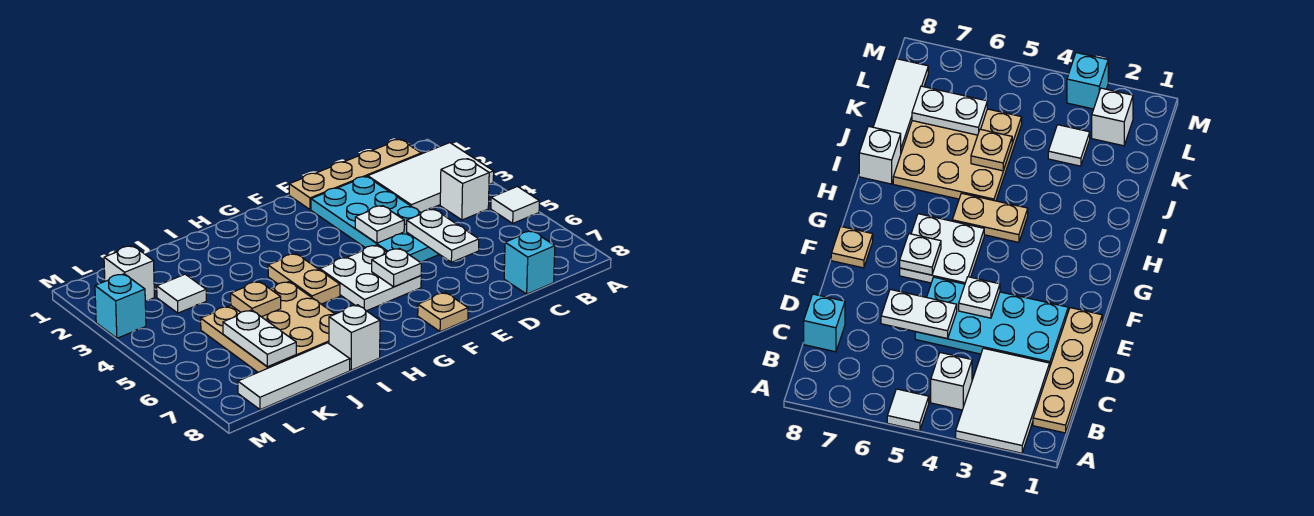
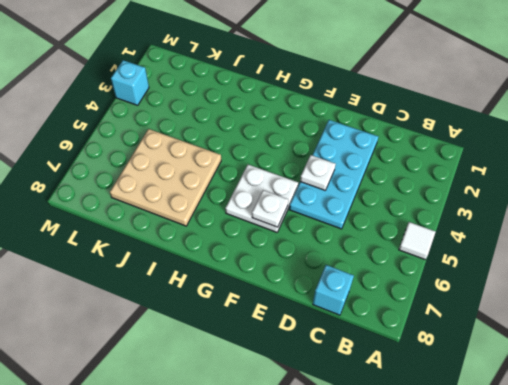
none -> white 2x3 tile [368,143,494,213]
none -> tan 1x4 plate [289,139,421,210]
none -> white 1x1 brick [440,159,489,220]

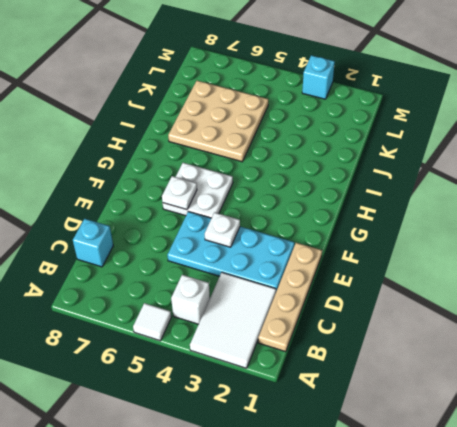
none -> tan 1x1 plate [418,292,468,332]
none -> tan 1x2 plate [268,254,340,304]
none -> white 1x1 brick [329,305,380,370]

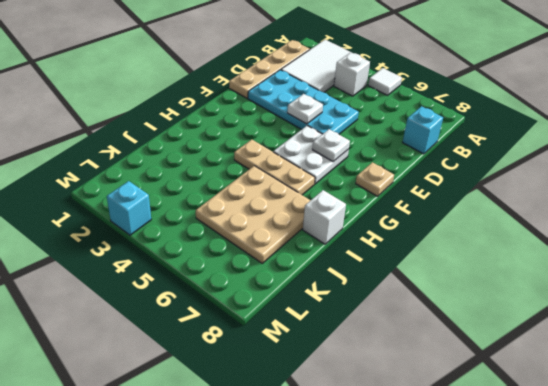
tan 1x3 plate [234,139,315,195] -> tan 1x2 plate [268,254,340,304]
none -> white 1x3 tile [238,343,350,410]
none -> white 1x1 tile [157,274,206,313]
none -> white 1x1 brick [104,246,154,301]

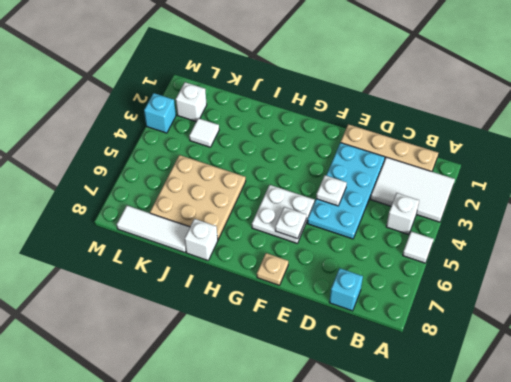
none -> tan 1x2 plate [268,254,340,304]
none -> white 1x2 plate [407,209,479,262]
none -> tan 1x1 plate [231,281,281,317]

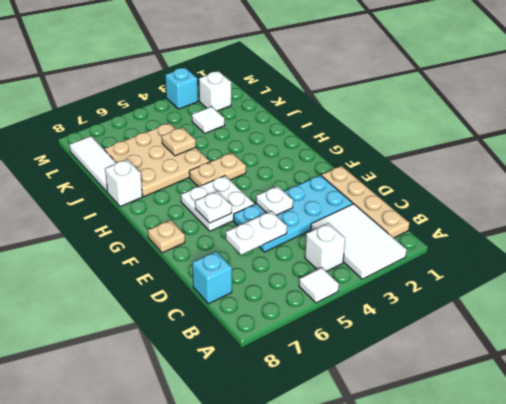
none -> white 1x2 plate [223,310,296,367]

